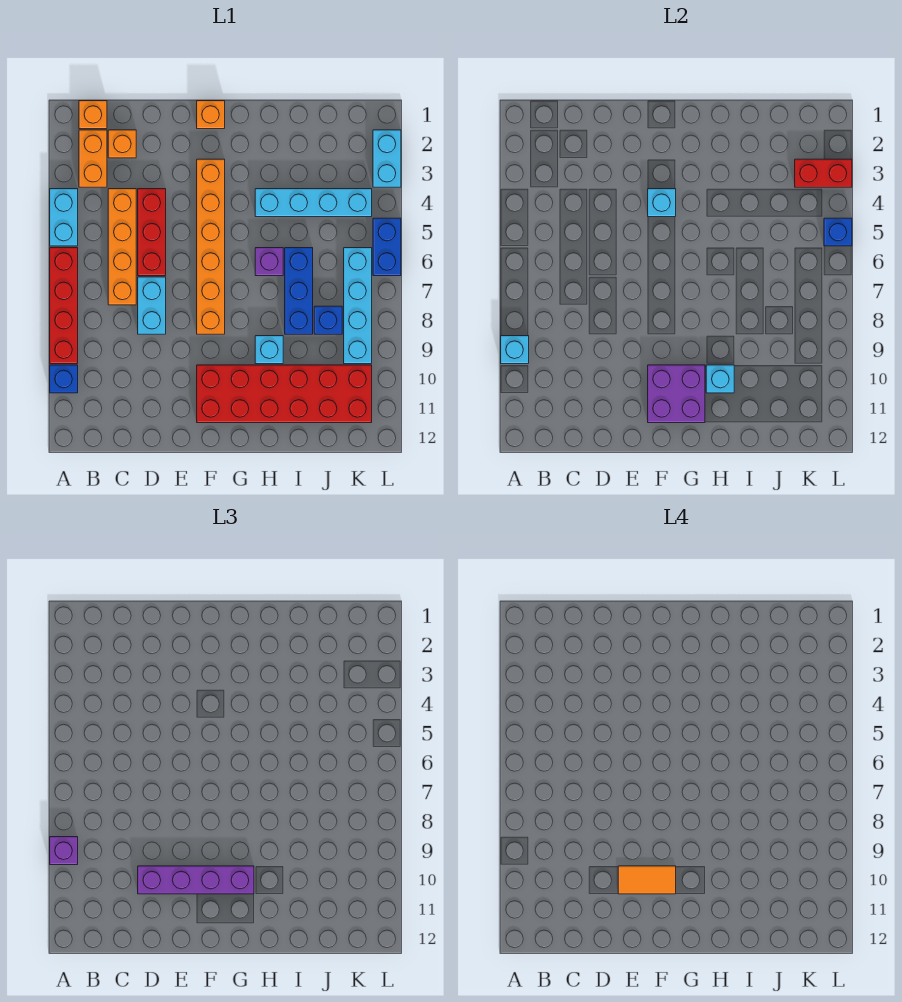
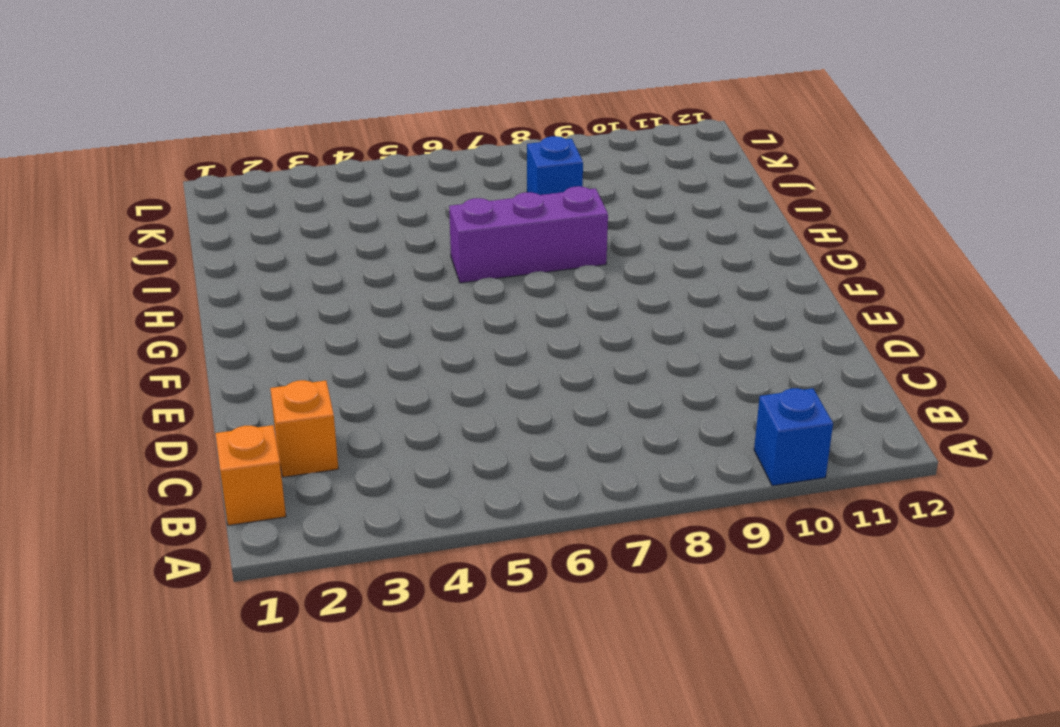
purple 1x3 brick [449,186,608,283] -> purple 1x1 brick [255,248,283,276]
none -> cyan 1x2 brick [50,189,78,246]
none -> red 1x4 brick [50,248,78,364]
none -> orange 1x2 brick [79,130,107,187]

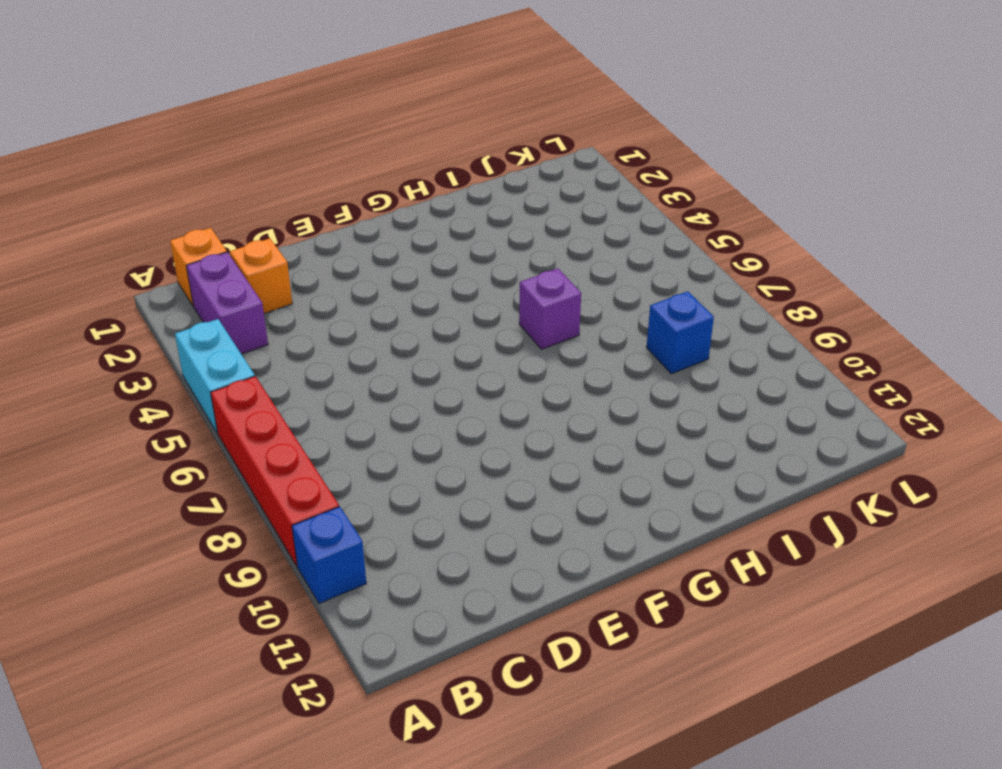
purple 1x2 brick [186,252,268,354] -> orange 1x2 brick [79,130,107,187]
none -> orange 1x4 brick [108,189,136,305]
none -> red 1x3 brick [138,189,166,276]
none -> cyan 1x2 brick [138,277,166,334]

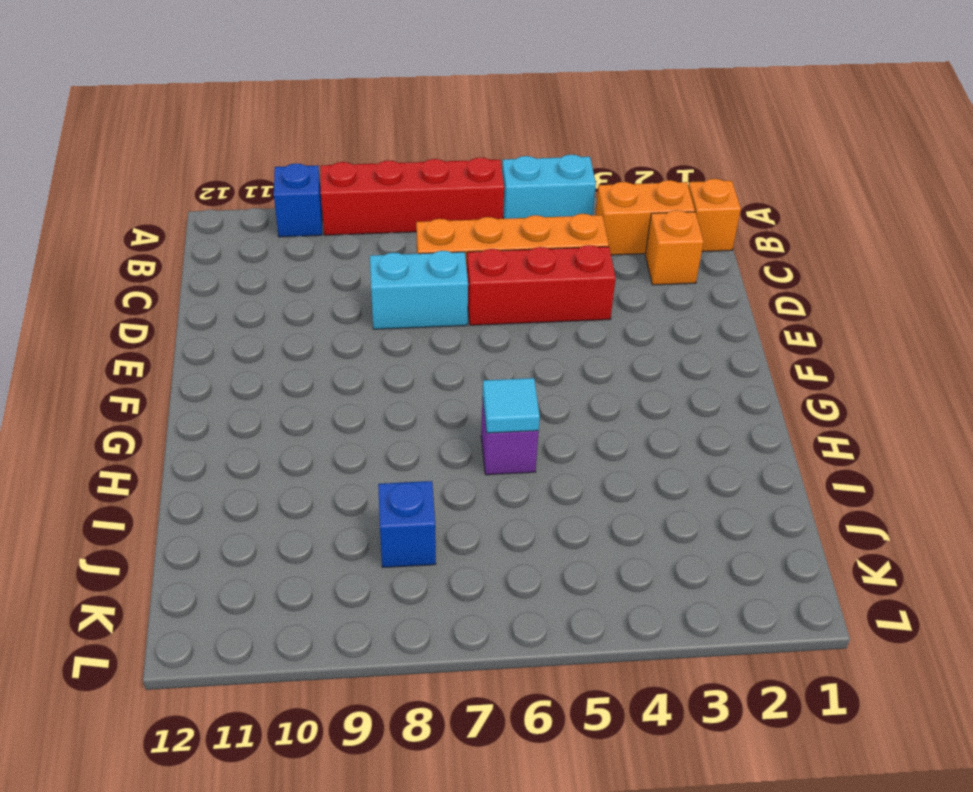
cyan 1x1 tile [483,378,540,433] -> none
none -> orange 1x1 brick [197,101,225,129]
none -> orange 1x6 brick [197,159,225,334]
none -> red 2x6 brick [197,365,372,423]

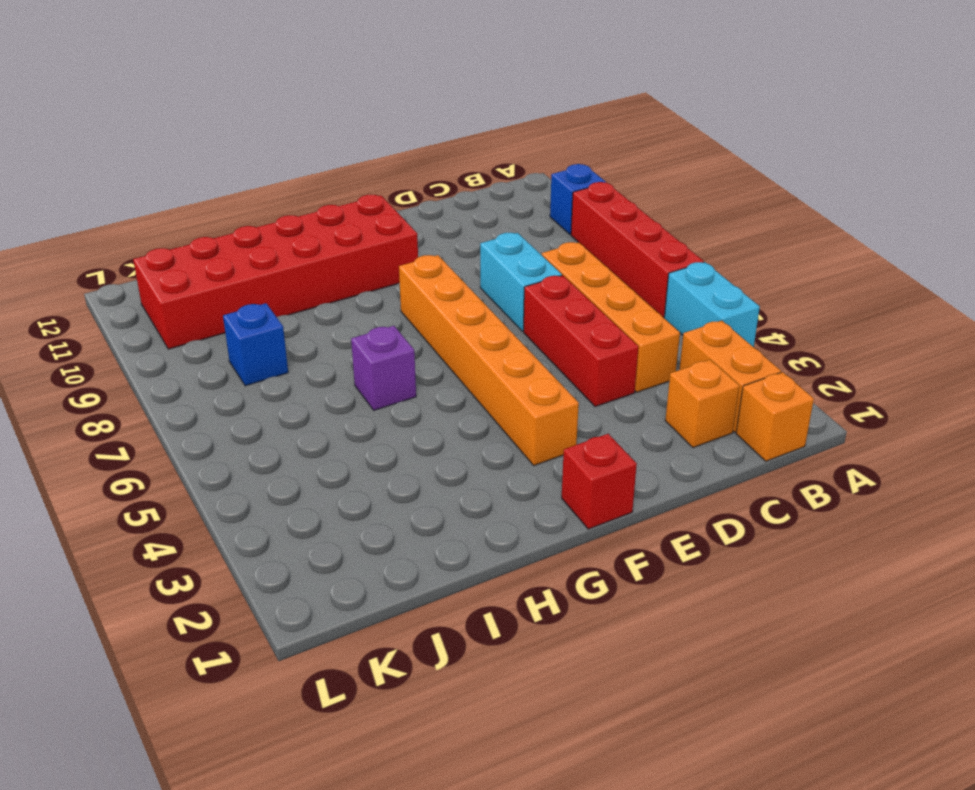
red 1x1 brick [562,434,637,529] -> orange 1x1 brick [197,101,225,129]
none -> cyan 1x4 brick [255,189,372,217]
none -> cyan 1x1 brick [255,336,283,364]
none -> blue 1x3 brick [285,248,313,334]

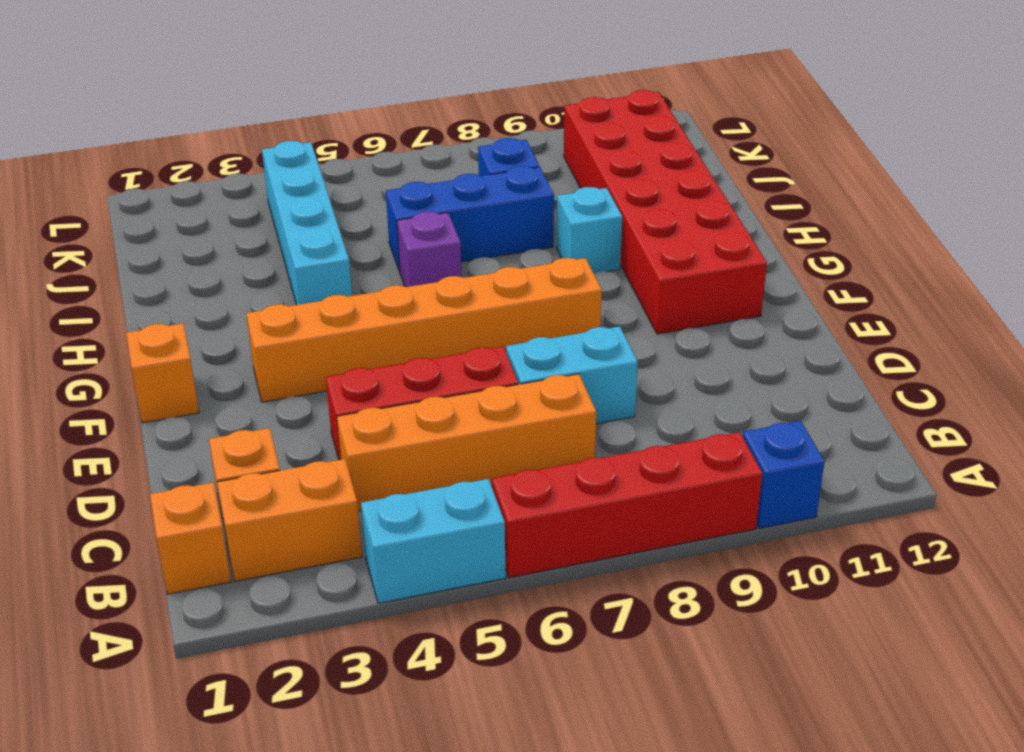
none -> cyan 1x4 brick [344,248,372,364]
none -> cyan 1x2 brick [373,130,401,187]
none -> blue 1x2 brick [373,218,401,276]

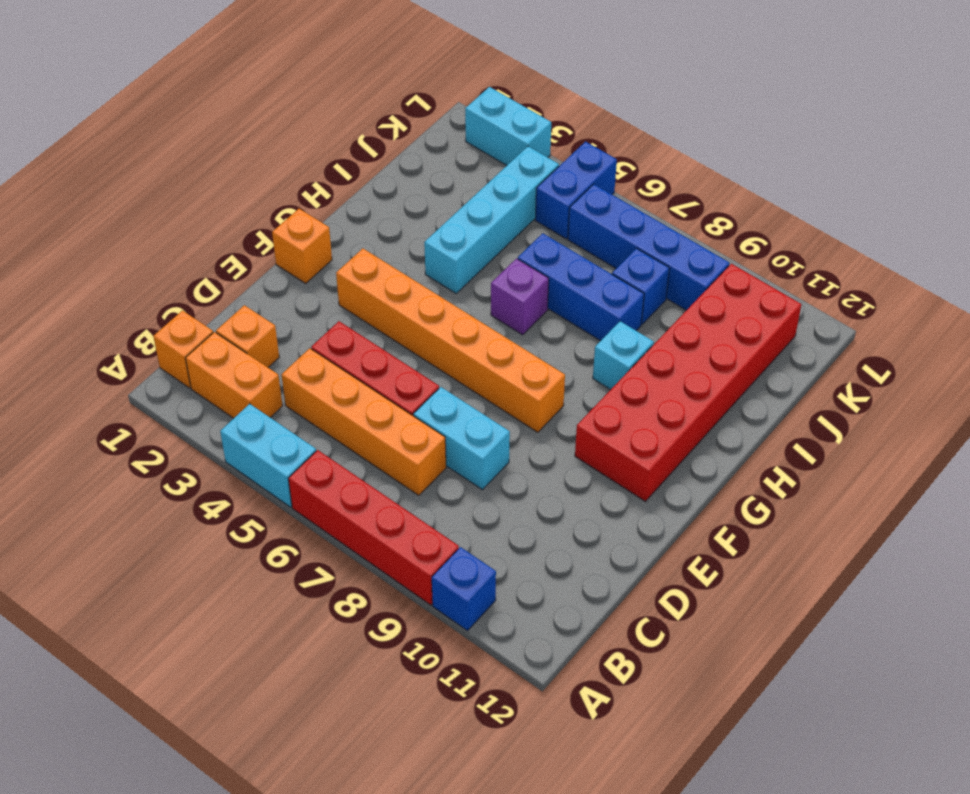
blue 1x2 brick [535,142,617,239] -> blue 1x2 brick turned to [373,218,401,276]
blue 1x4 brick [568,184,729,310] -> cyan 1x4 brick [344,248,372,364]
none -> cyan 1x1 brick [501,336,529,364]
none -> cyan 1x1 brick [648,189,676,217]
none -> purple 2x2 brick [648,365,705,423]

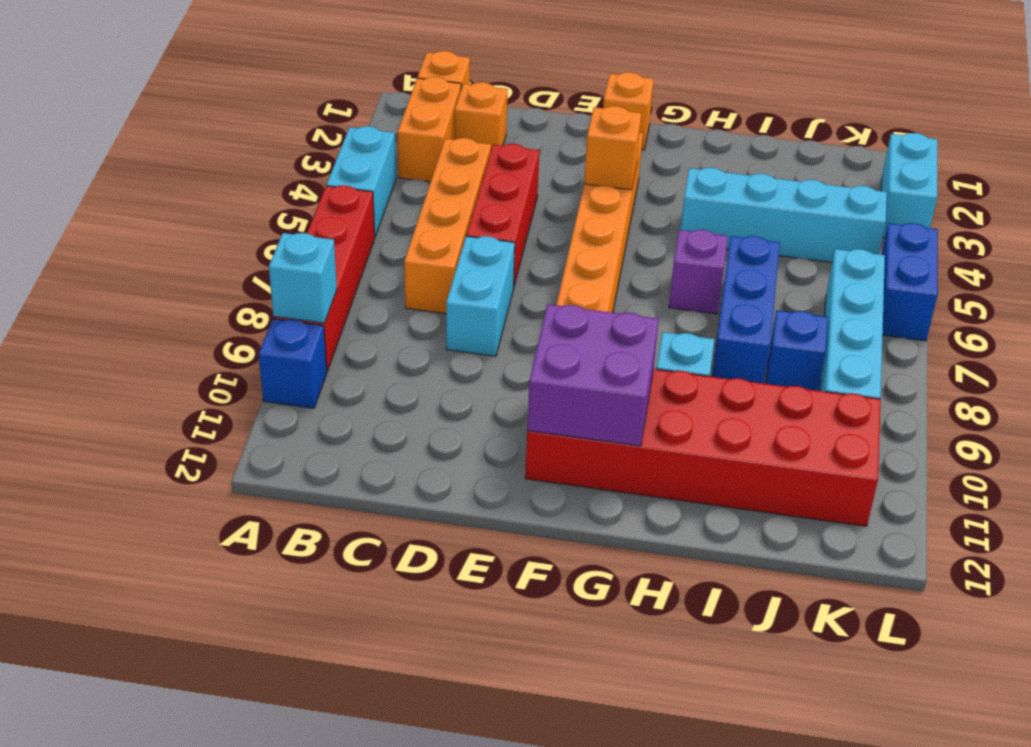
orange 1x1 brick [584,106,641,190] -> cyan 1x1 brick [648,189,676,217]
none -> cyan 1x1 brick [706,365,734,393]
none -> red 1x2 brick [795,159,852,187]
none -> blue 1x1 brick [824,218,852,246]

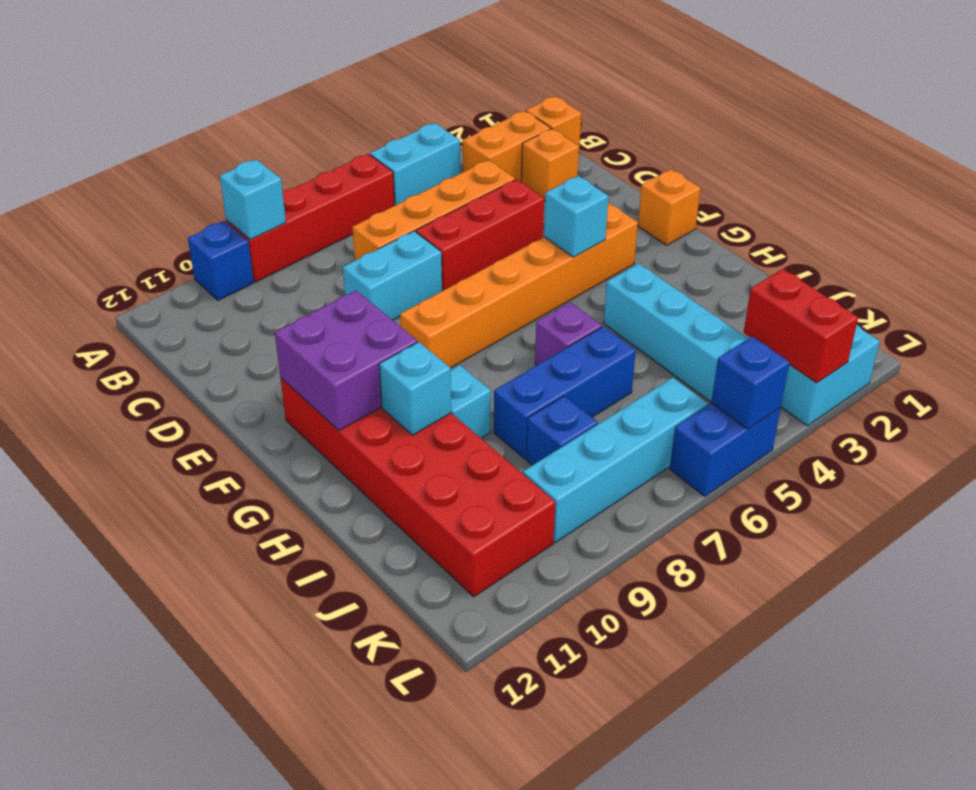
none -> purple 1x1 brick [50,837,78,865]
none -> purple 1x4 brick [138,866,254,894]
none -> orange 1x2 tile [618,866,676,894]

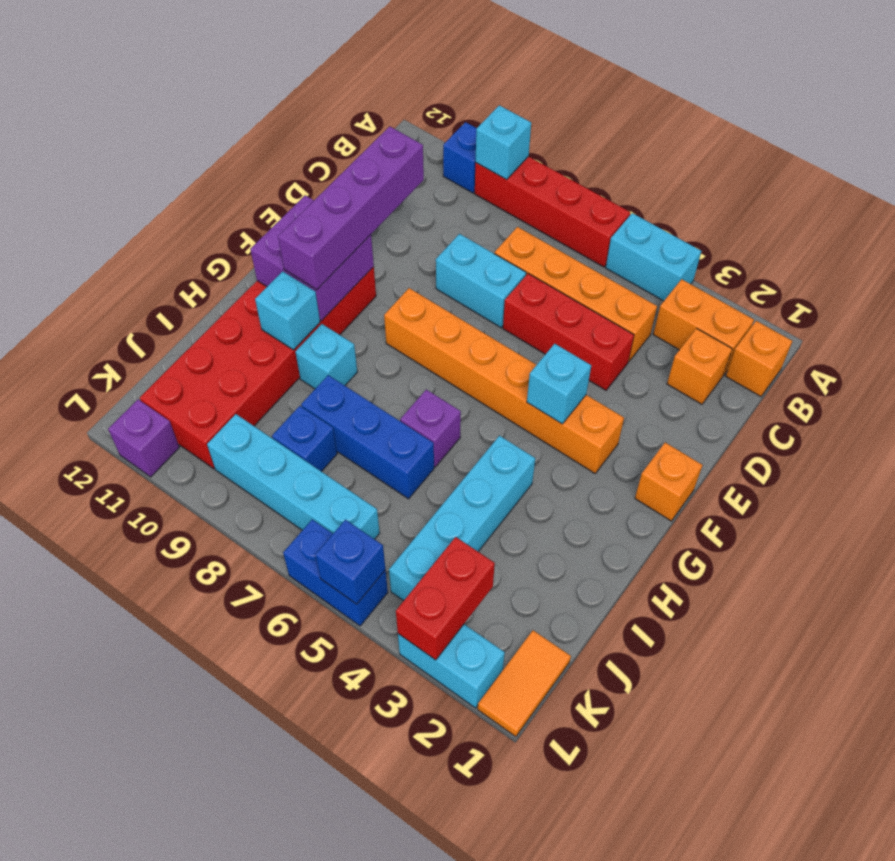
orange 1x2 tile [478,630,571,737] -> orange 1x2 tile moved to [618,866,676,894]
purple 1x1 brick [108,399,179,477] -> purple 1x1 brick moved to [50,837,78,865]

